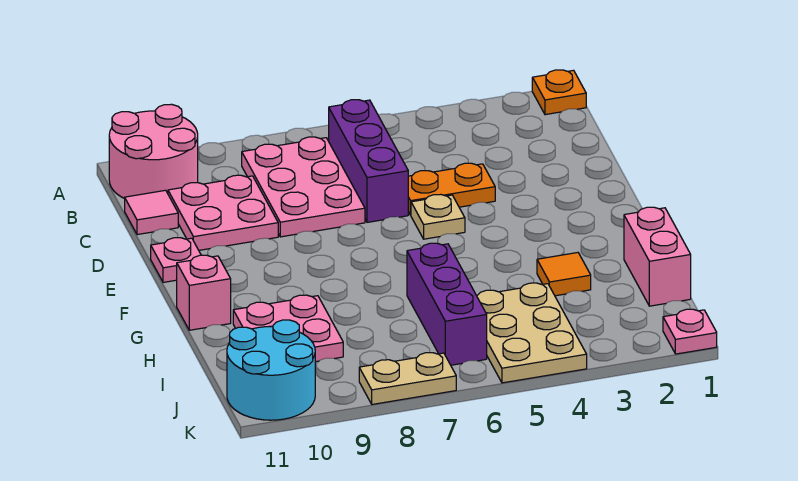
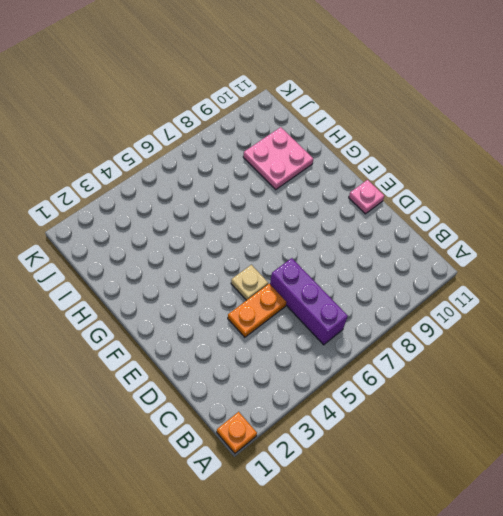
none -> pink 2x2 round brick [109,104,198,199]
none -> pink 2x3 plate [242,137,365,237]
none -> pink 2x2 plate [168,175,278,250]

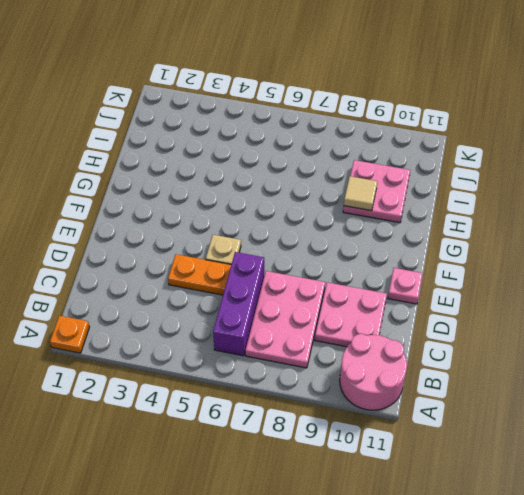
tan 1x1 tile [344,176,377,211] -> none
none -> pink 1x1 tile [125,190,178,235]
none -> pink 1x1 brick [177,255,231,330]
none -> pink 1x2 brick [624,207,691,306]

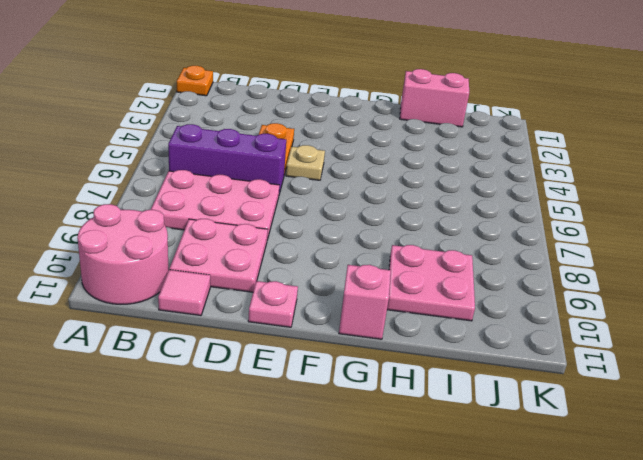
none -> orange 1x1 tile [537,253,591,296]
none -> purple 1x3 brick [407,243,487,365]
none -> tan 2x3 plate [477,283,587,383]

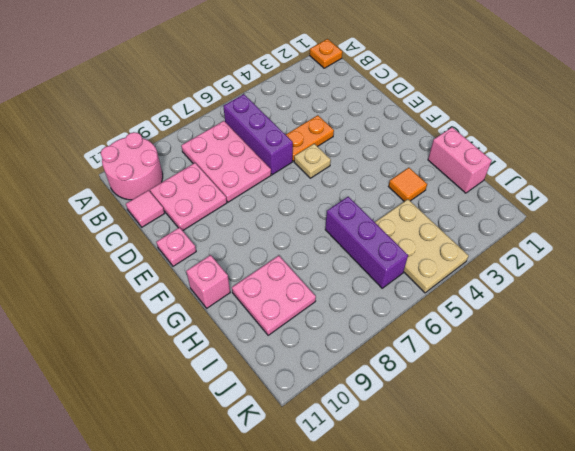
none -> cyan 2x2 round brick [227,320,315,420]
none -> pink 1x1 plate [663,309,717,354]
none -> tan 1x2 plate [359,353,456,404]

